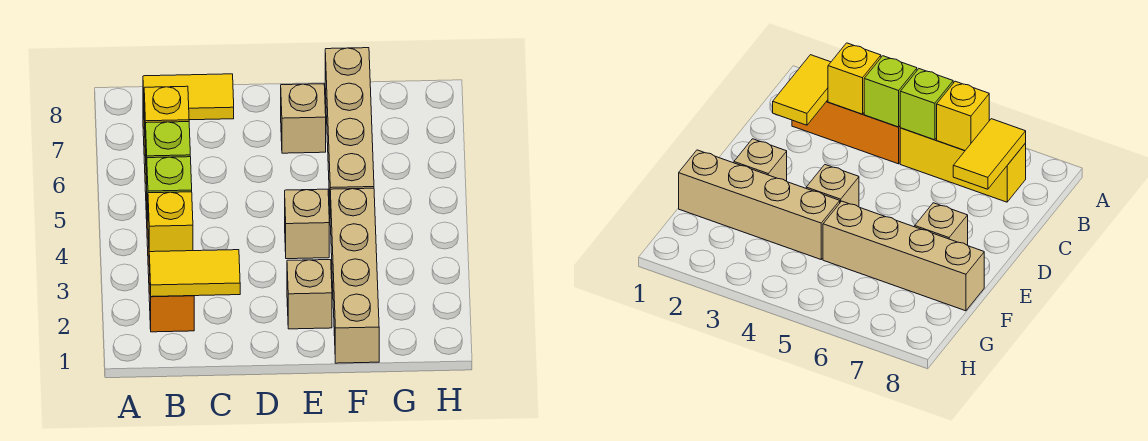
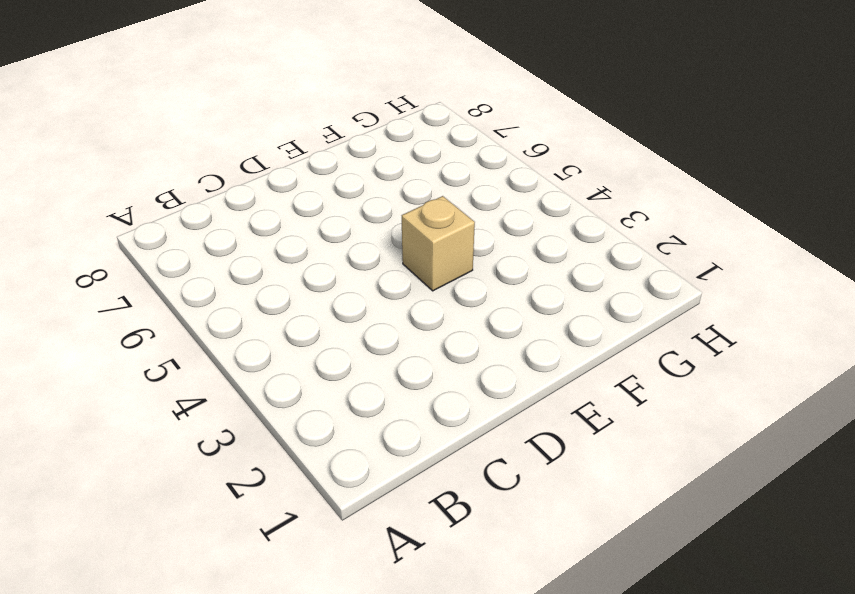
none -> orange 1x3 brick [147,212,194,332]
none -> yellow 1x3 brick [900,128,1026,202]
none -> tan 1x1 brick [287,260,332,329]

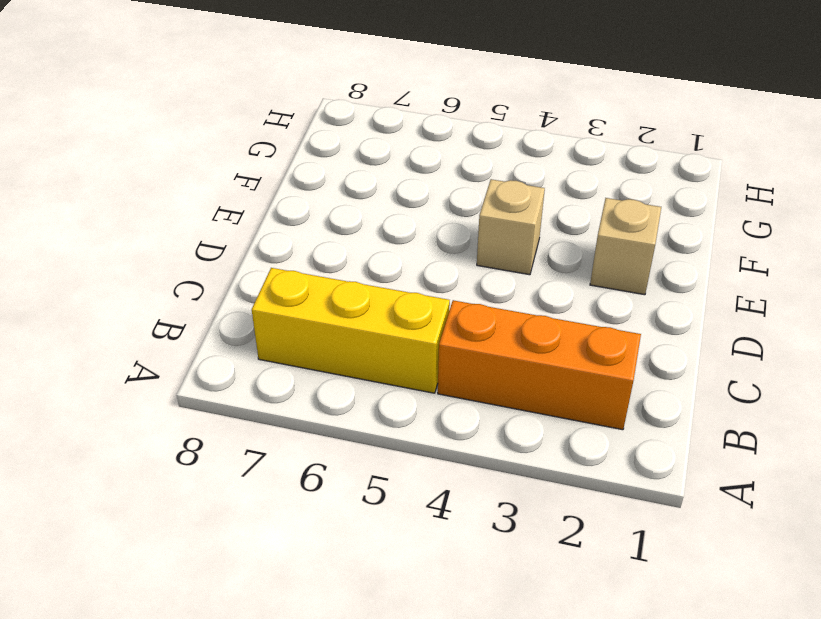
none -> tan 1x1 brick [281,84,326,153]
none -> tan 1x4 brick [330,188,379,363]
none -> tan 1x4 brick [325,48,374,198]

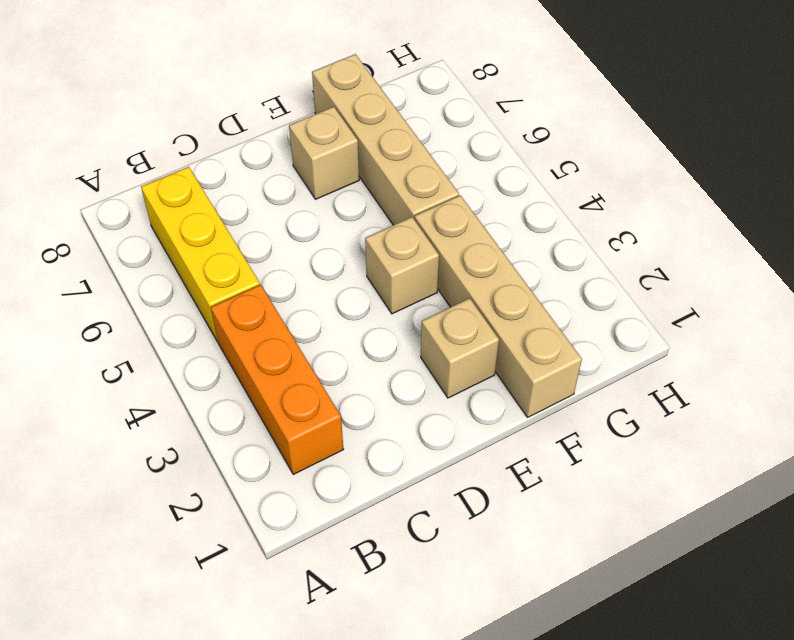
none -> yellow 1x2 tile [149,250,240,297]
none -> yellow 1x1 brick [148,192,193,252]
none -> lime 1x1 brick [146,157,192,212]

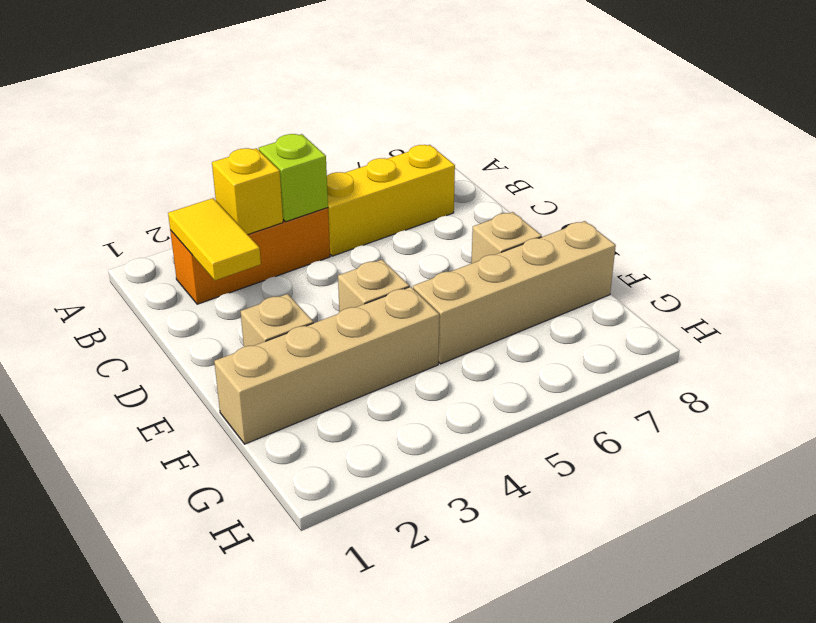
none -> lime 1x1 brick [146,122,190,183]
none -> yellow 1x1 brick [144,86,189,156]
none -> yellow 1x2 tile [143,74,234,120]

